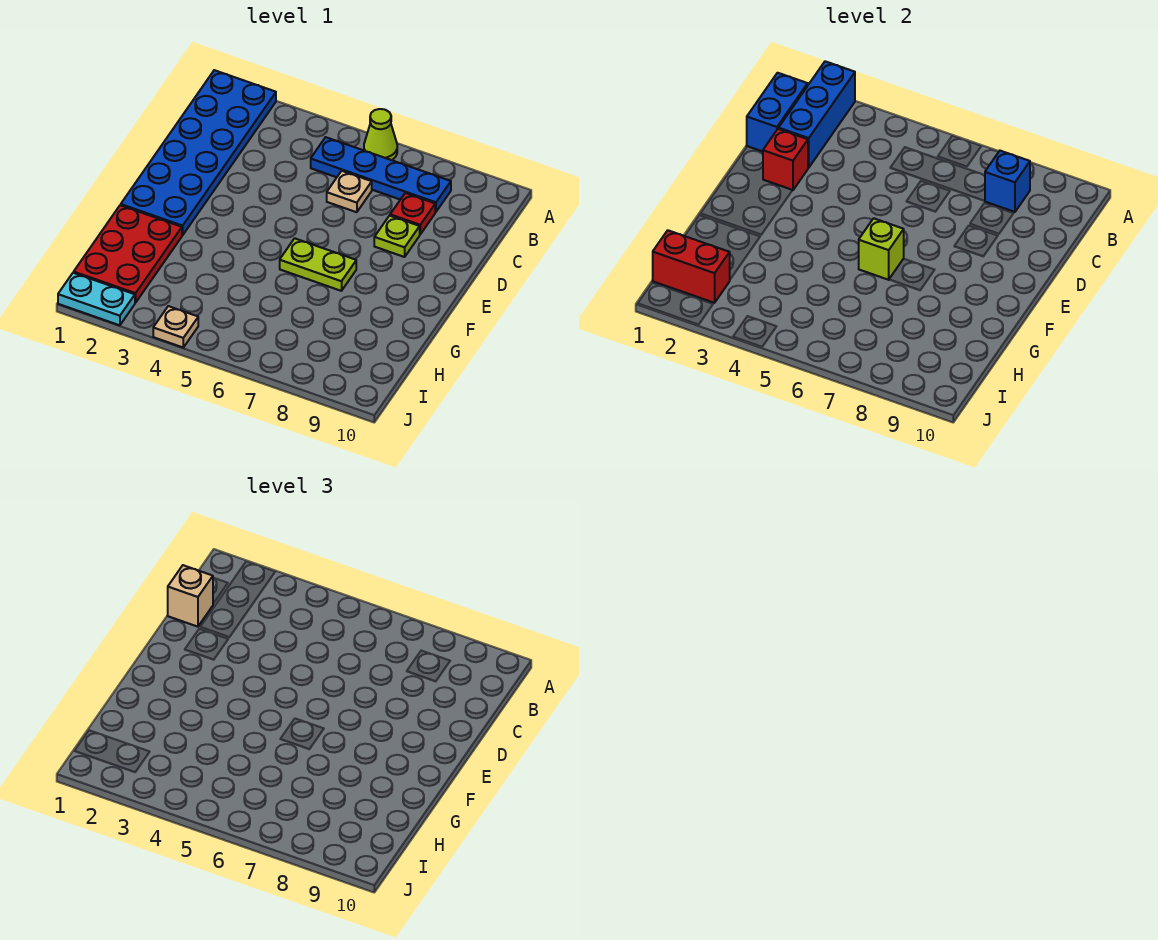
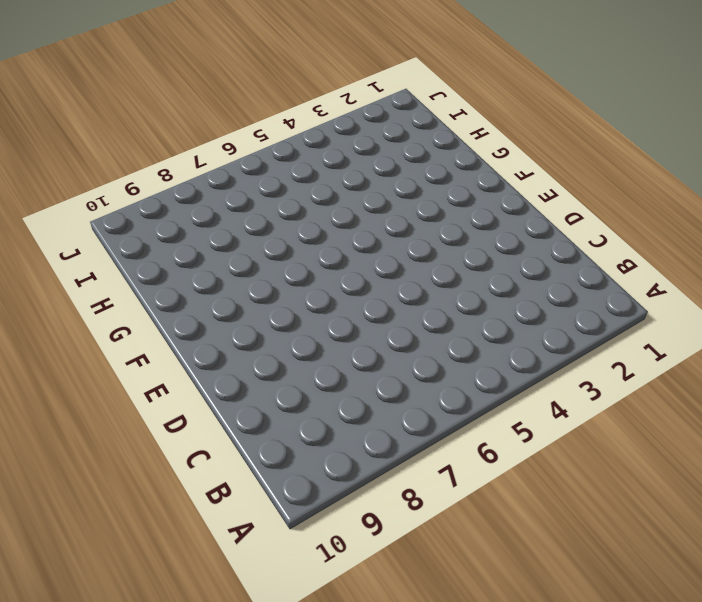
none -> blue 2x6 plate [121,70,276,235]
none -> lime 1x1 cone [364,109,397,160]
none -> blue 1x4 plate [311,137,451,212]

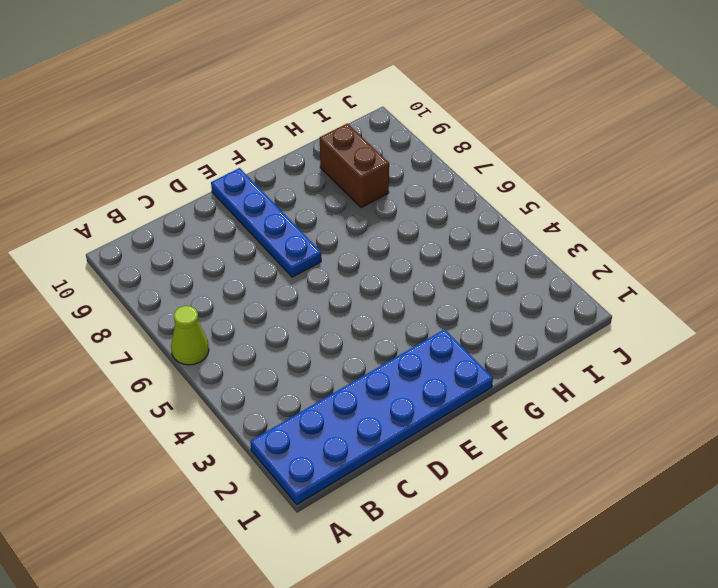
blue 1x4 plate [211,168,321,277] -> blue 1x4 plate moved to [311,137,451,212]
brown 1x2 brick [320,123,389,208] -> none
none -> tan 1x1 plate [327,171,372,212]
none -> red 1x1 plate [390,193,435,234]
none -> lime 1x1 plate [374,216,420,257]

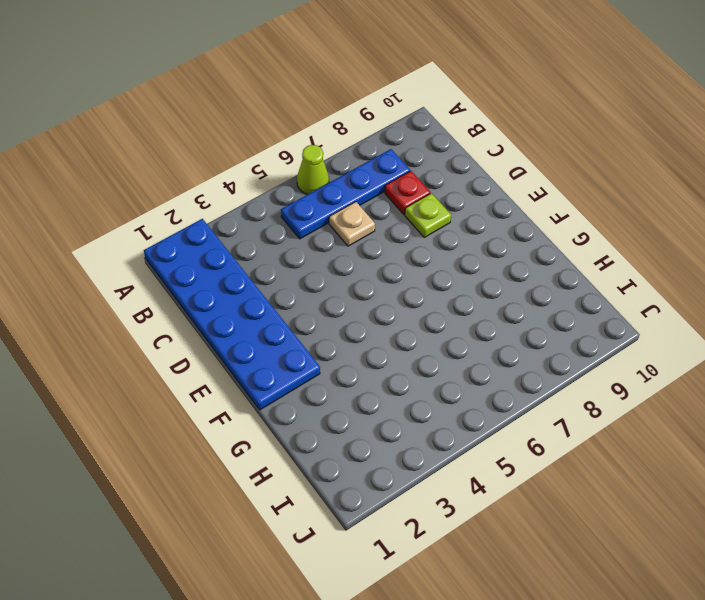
none -> lime 1x2 plate [280,238,356,291]
none -> red 2x3 plate [74,205,182,303]
none -> cyan 1x2 plate [58,273,135,325]

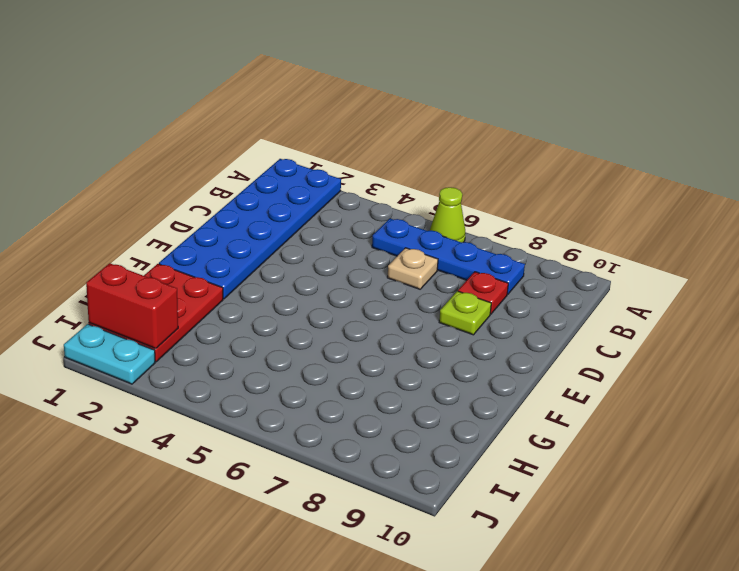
none -> lime 1x2 plate [280,238,356,291]
none -> tan 1x1 plate [153,306,198,347]
none -> blue 1x3 brick [779,61,855,168]

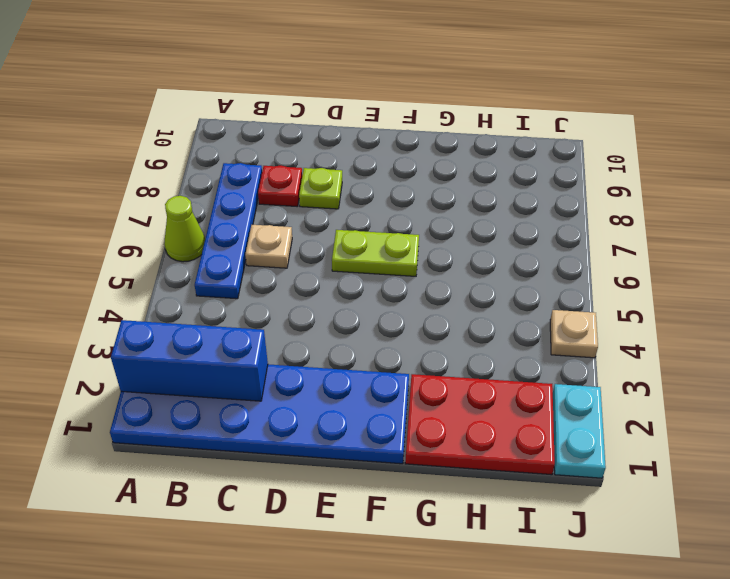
lime 1x2 plate [332,230,419,276] -> lime 1x2 plate turned to [280,238,356,291]
none -> blue 1x2 brick [747,73,808,151]
none -> blue 1x1 brick [985,151,1030,212]
none -> red 1x1 brick [763,129,808,190]

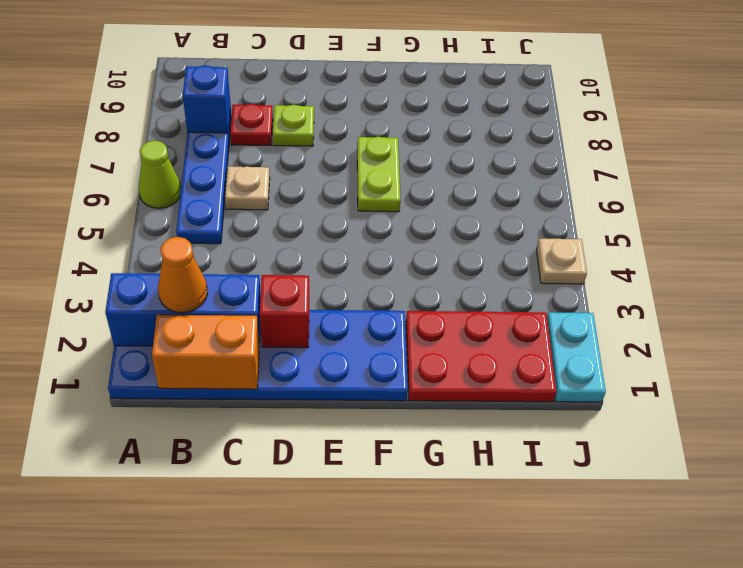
orange 1x2 brick [152,315,259,389] -> blue 1x2 brick [747,73,808,151]
orange 1x1 cone [158,237,207,313] -> none
none -> lime 1x1 brick [859,218,904,280]
none -> red 1x2 brick [653,230,730,303]
none -> tan 1x1 brick [168,565,213,627]

